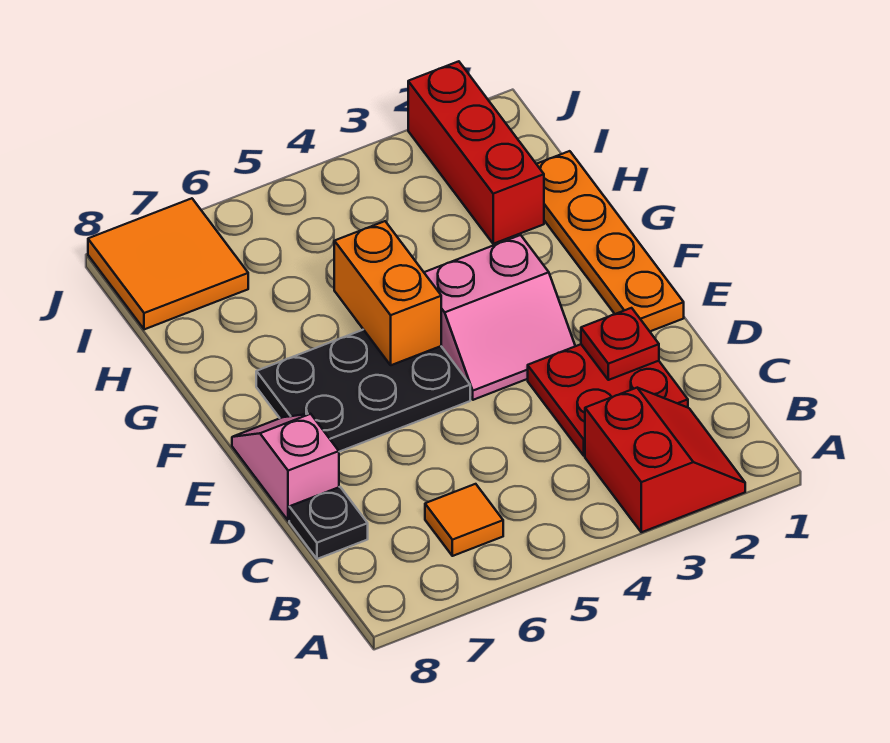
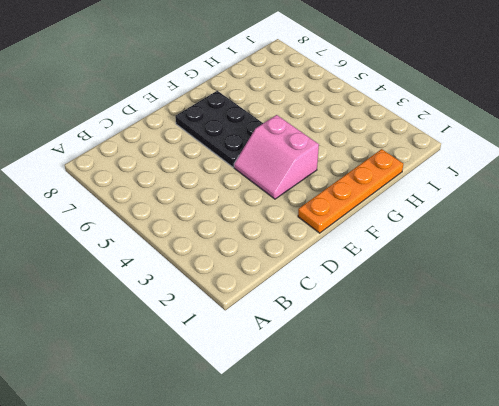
none -> red 2x2 slope [585,388,745,532]
none -> orange 1x1 tile [425,484,503,556]
none -> red 2x2 plate [528,344,688,456]

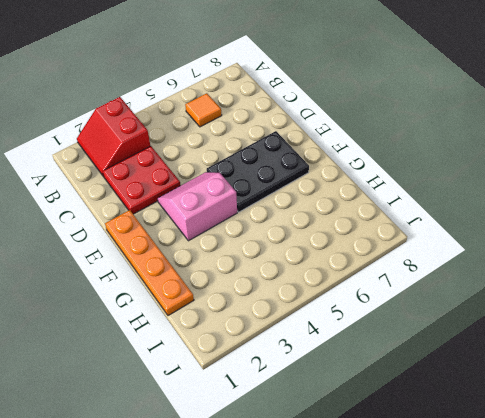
none -> black 1x1 plate [289,487,368,559]
none -> pink 1x2 slope [232,414,339,521]
none -> red 1x3 brick [408,61,544,244]

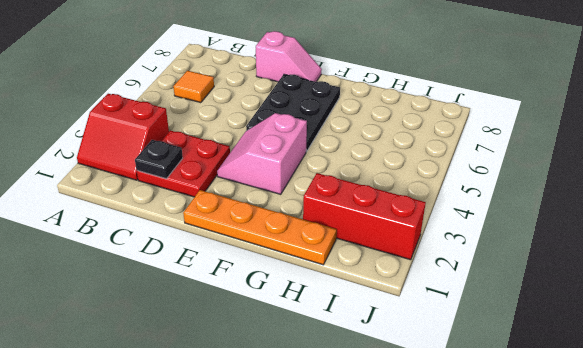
black 1x1 plate [135,140,183,179] -> black 1x1 plate moved to [289,487,368,559]
none -> orange 2x2 tile [88,198,248,329]
none -> red 1x1 plate [581,308,659,380]
none -> orange 1x2 brick [334,221,441,365]

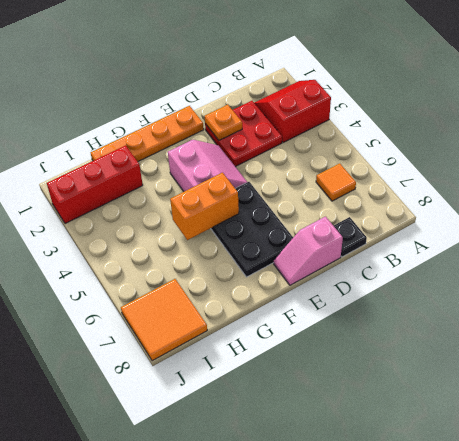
orange 1x1 plate [205,105,242,140] -> red 1x1 plate [581,308,659,380]

